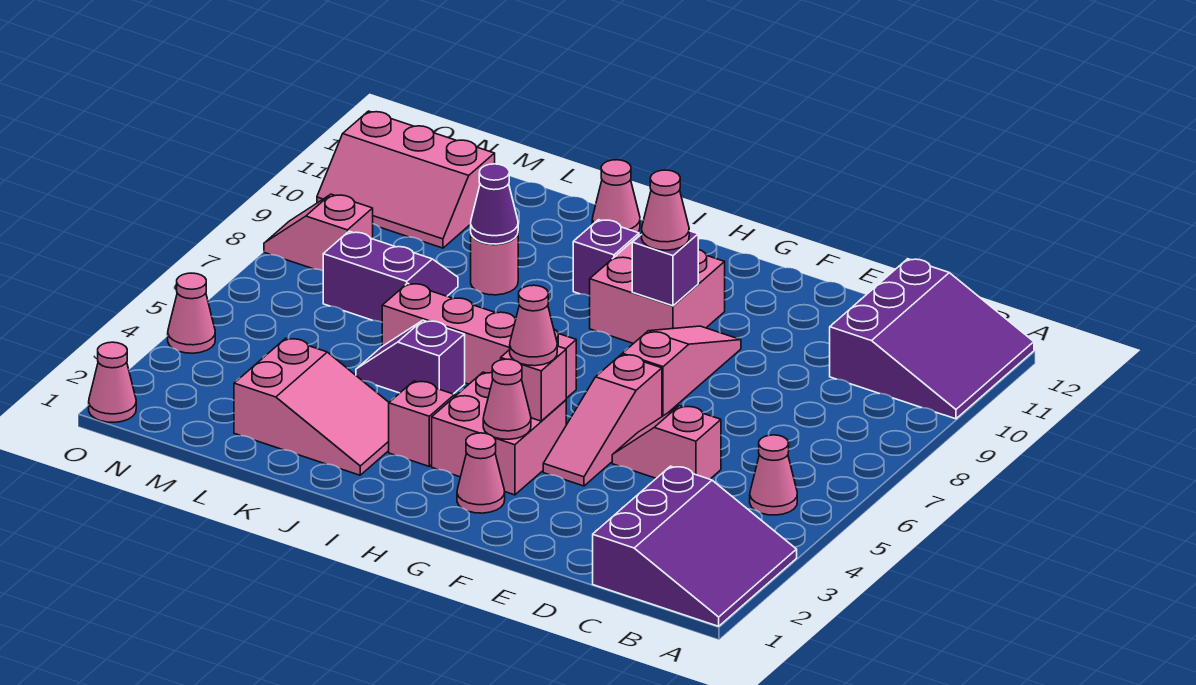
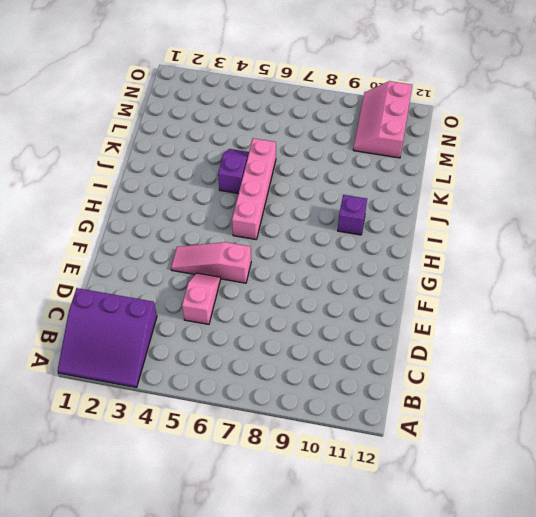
none -> purple 3x3 slope [830,259,1034,419]
none -> pink 1x1 cone [750,435,797,515]
none -> pink 1x3 slope [622,326,741,416]

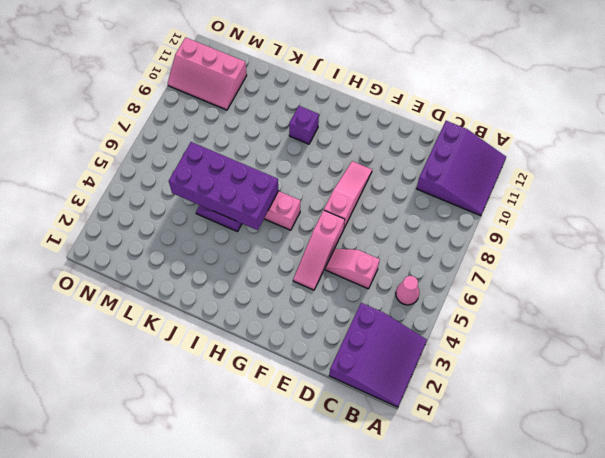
purple 2x4 brick [169,142,279,230] -> none
none -> pink 1x1 cone [457,433,505,513]
none -> pink 2x2 brick [432,372,566,495]
none -> pink 2x2 brick [590,234,725,344]

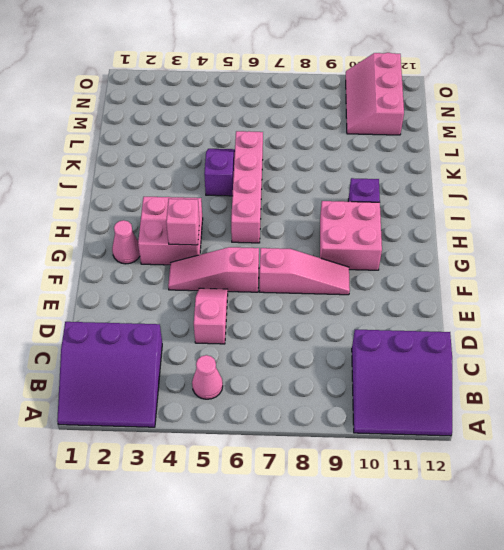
none -> pink 1x1 brick [389,381,455,466]
none -> pink 2x3 slope [234,338,389,475]
none -> pink 1x1 cone [592,160,640,232]

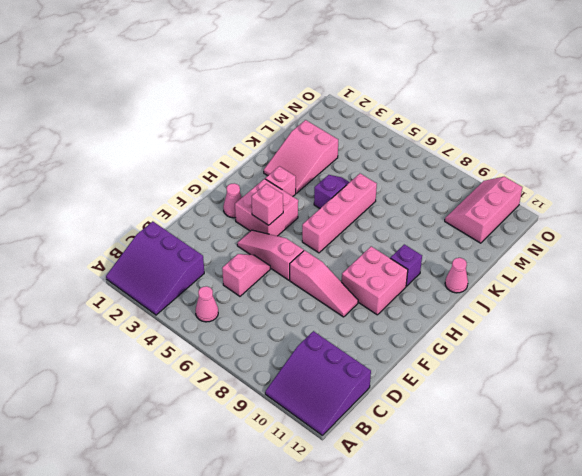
none -> pink 1x1 round brick [471,235,518,295]
none -> purple 2x2 slope [323,231,458,322]
none -> pink 1x2 slope [264,194,373,271]

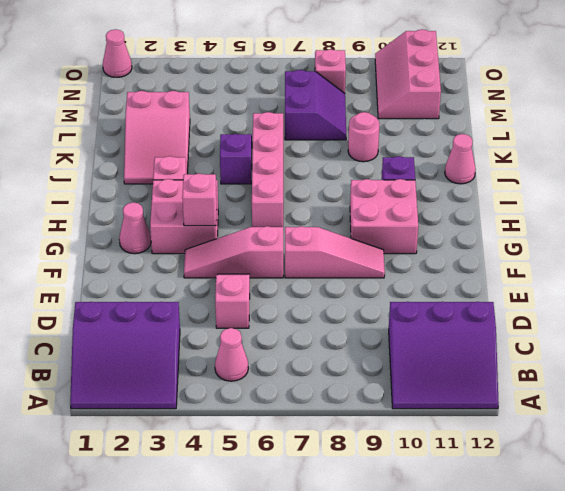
none -> pink 1x1 cone [168,273,215,353]
none -> pink 1x1 cone [483,359,531,439]
none -> purple 1x1 brick [632,231,698,306]

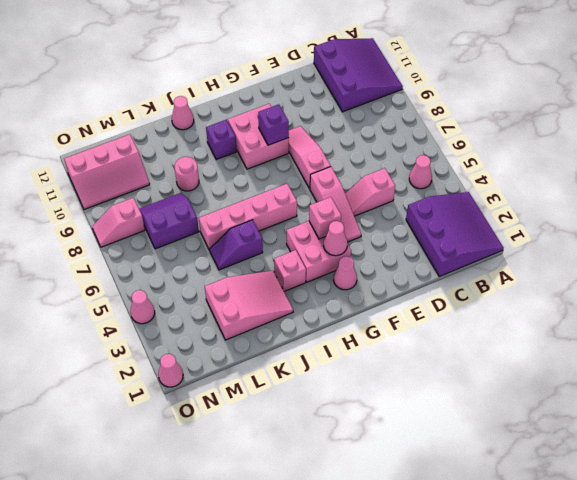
none -> purple 1x1 cone [471,164,518,244]
none -> pink 1x1 cone [510,285,557,366]
none -> pink 1x1 cone [642,170,689,250]

